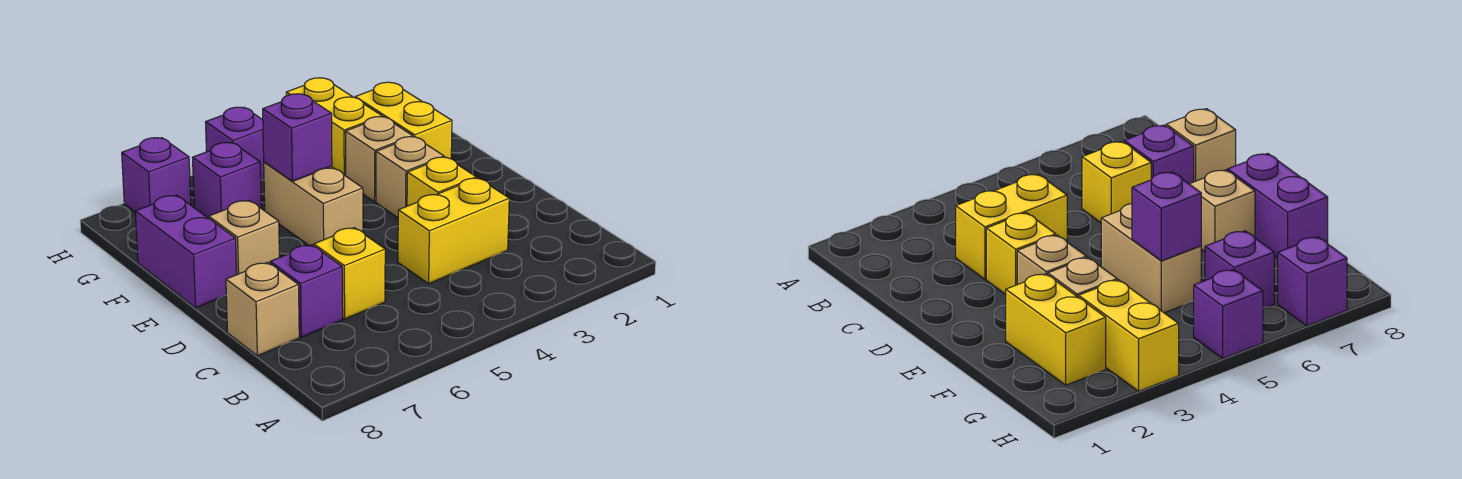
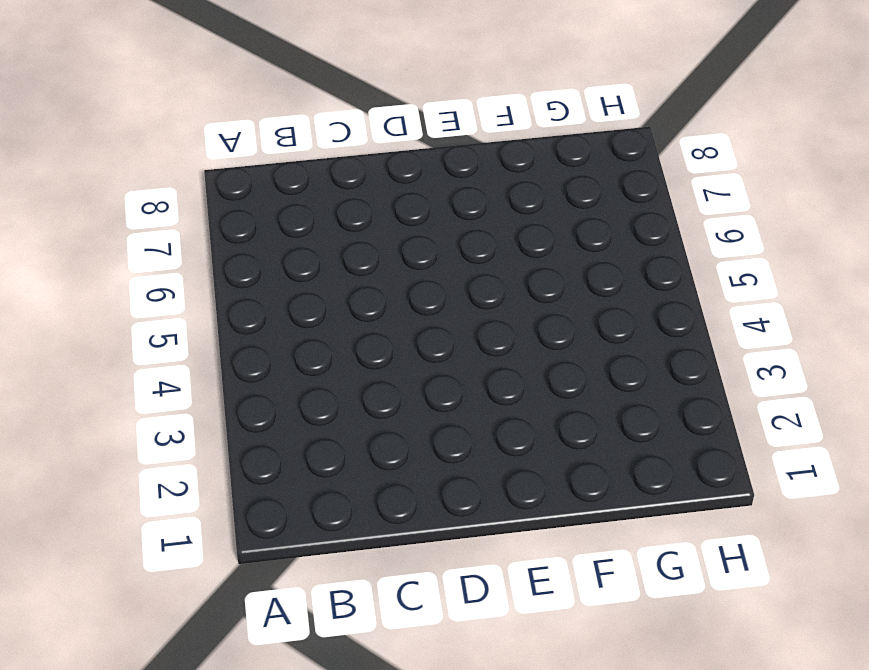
none -> yellow 1x2 brick [398,178,509,284]
none -> yellow 1x1 brick [314,228,385,319]
none -> purple 1x1 brick [270,245,343,337]

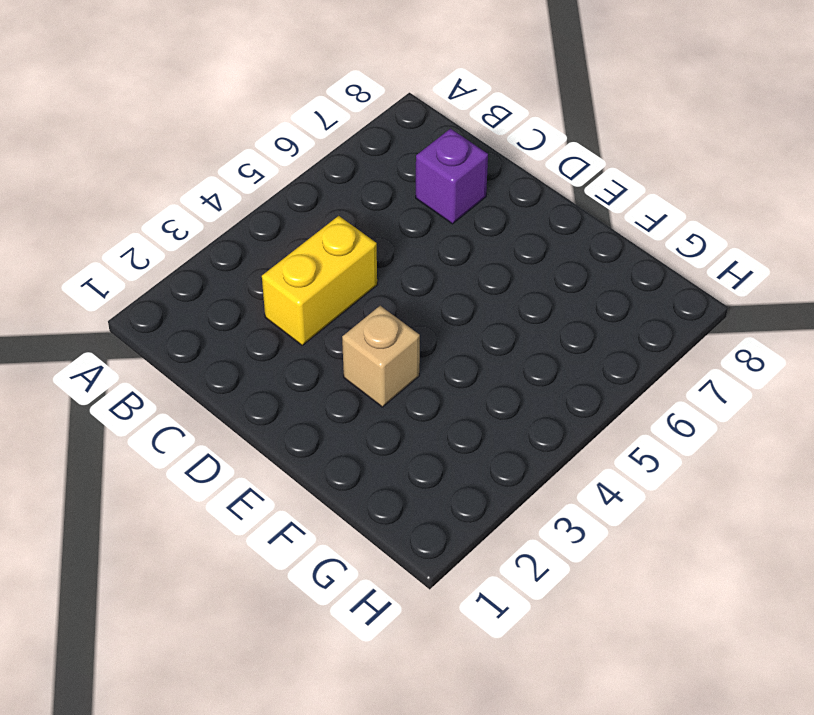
none -> yellow 1x1 brick [314,228,385,319]
none -> tan 1x1 brick [226,262,299,356]
none -> yellow 1x1 brick [407,157,476,206]

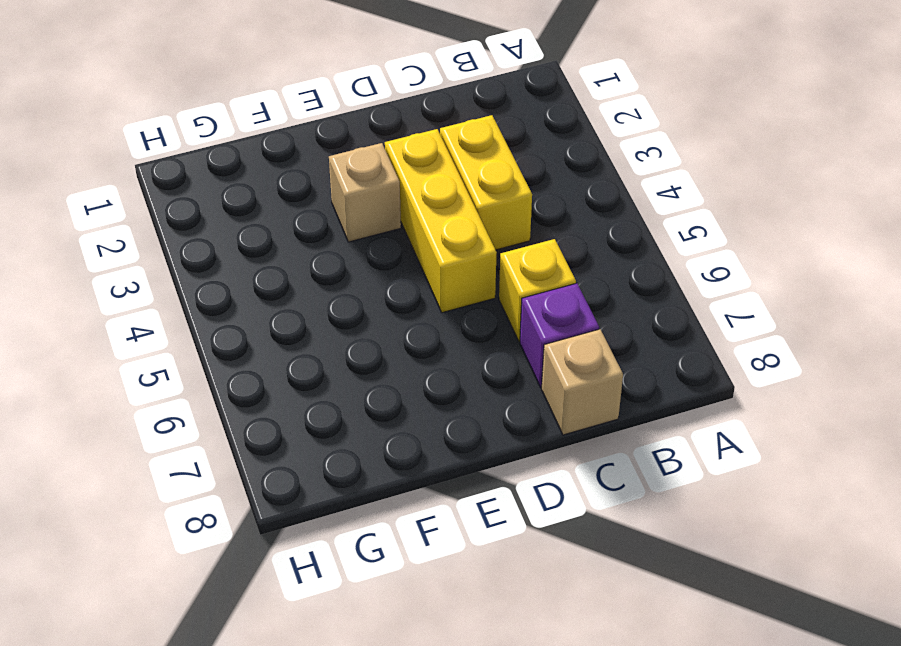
yellow 1x3 brick [385,129,497,313] -> yellow 1x1 brick [407,157,476,206]
none -> tan 1x2 brick [264,162,363,246]
none -> tan 1x1 brick [209,200,279,275]
none -> purple 1x2 brick [135,195,236,308]

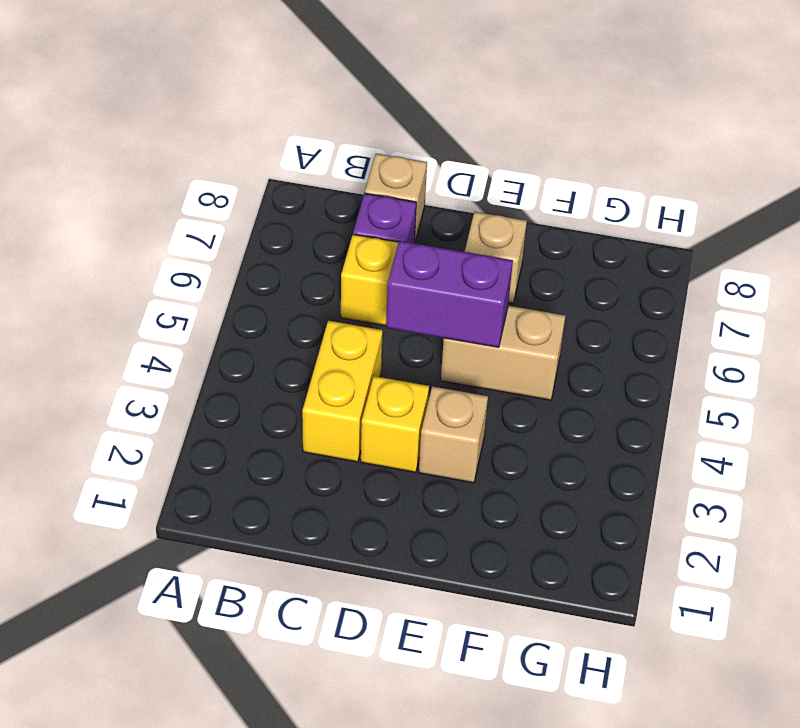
purple 1x2 brick [386,241,513,347] -> purple 1x2 brick moved to [135,195,236,308]
none -> yellow 1x2 brick [355,82,452,159]
none -> tan 1x1 brick [345,117,413,202]
none -> yellow 1x2 brick [286,78,382,176]

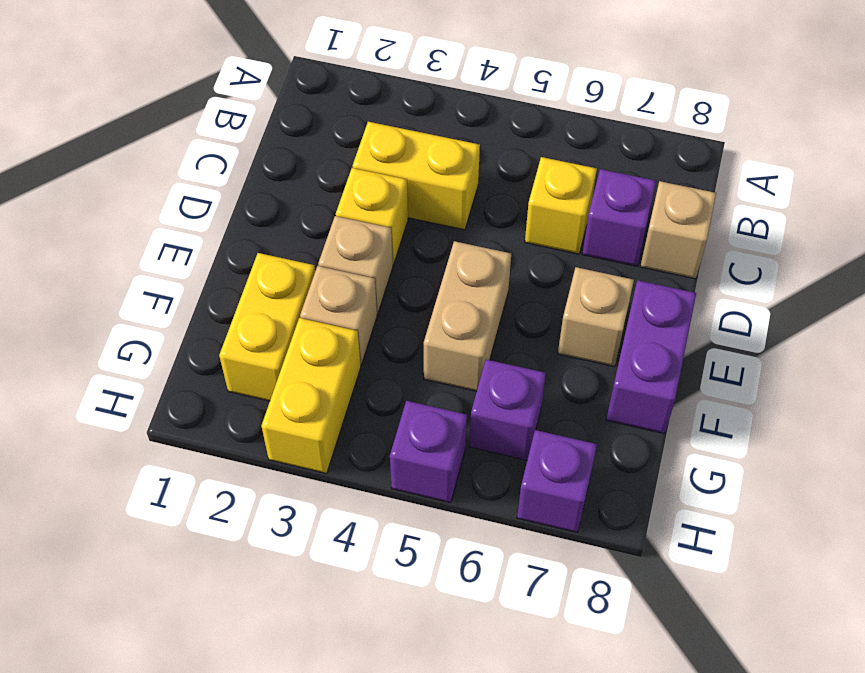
none -> purple 1x1 brick [263,94,332,181]

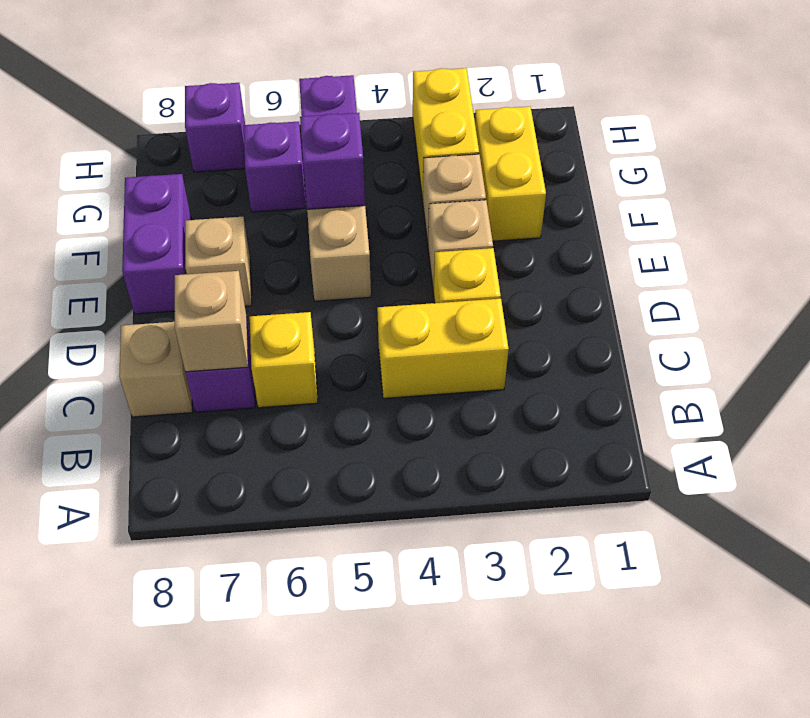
tan 1x1 brick [175,271,248,372] -> none

